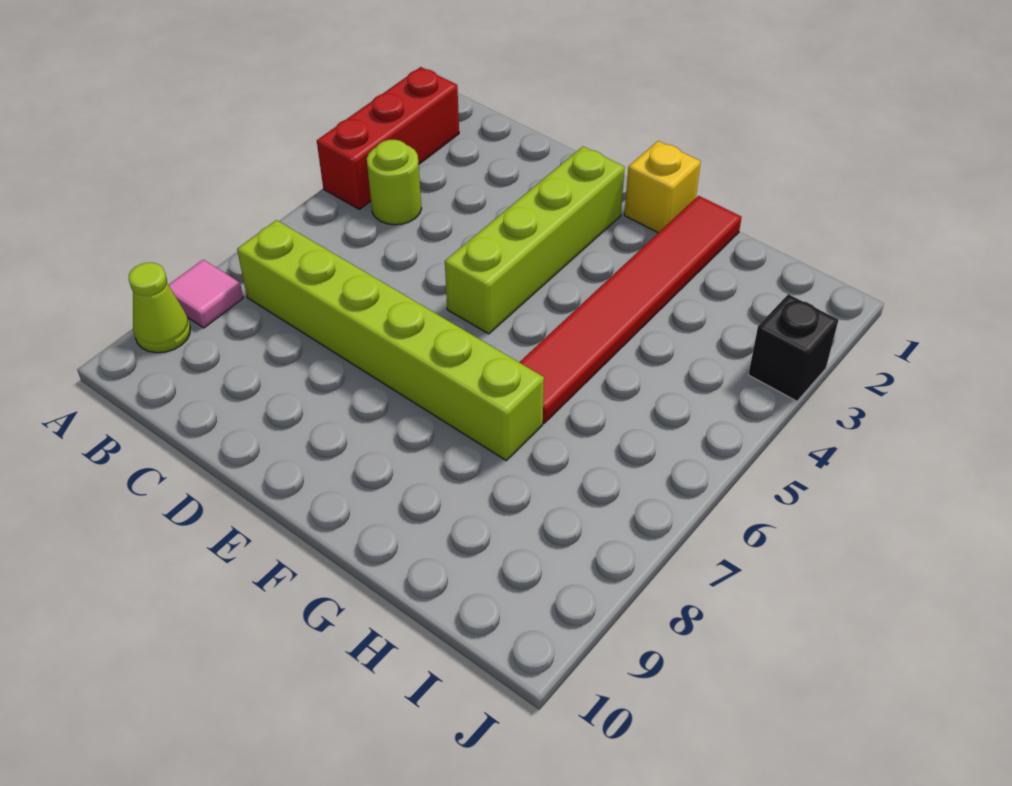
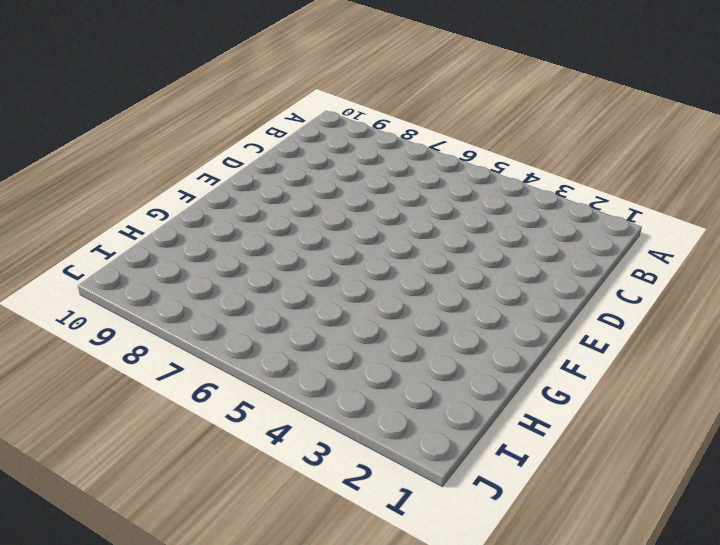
none -> red 1x3 brick [317,67,459,209]
none -> pink 1x1 tile [169,260,243,328]

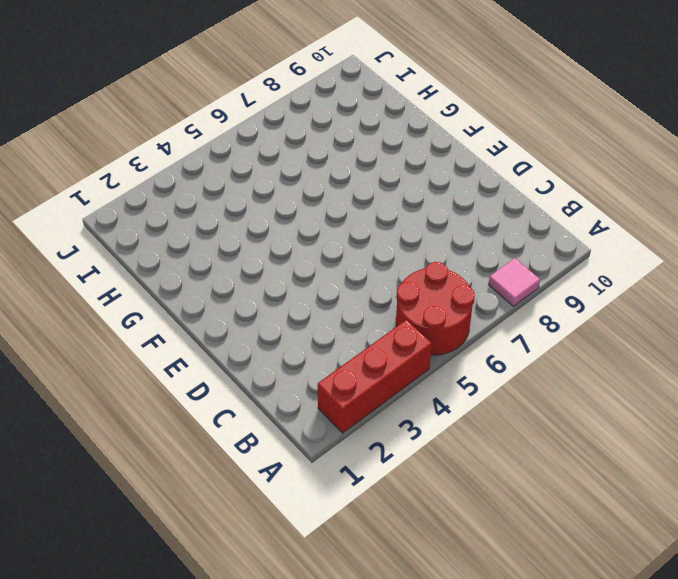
red 2x2 round brick [396,262,475,355] -> none
none -> lime 1x1 cone [129,263,190,353]
none -> lime 1x1 round brick [367,140,422,225]

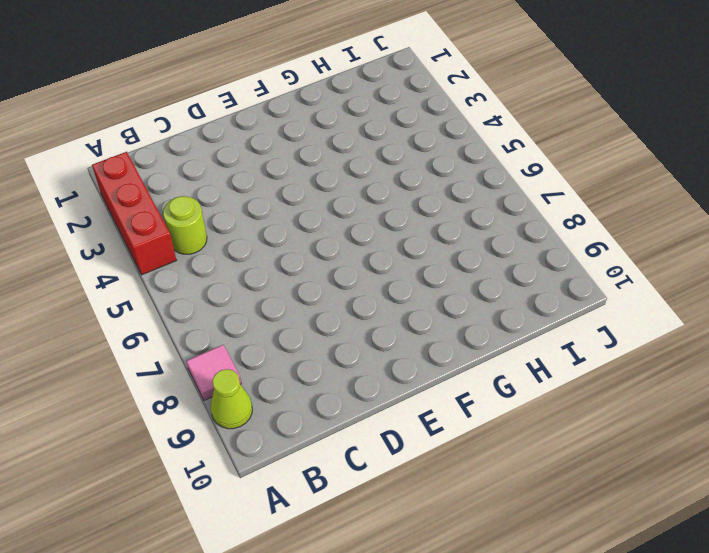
none -> lime 1x6 brick [237,220,544,460]
none -> lime 1x4 brick [445,147,625,334]

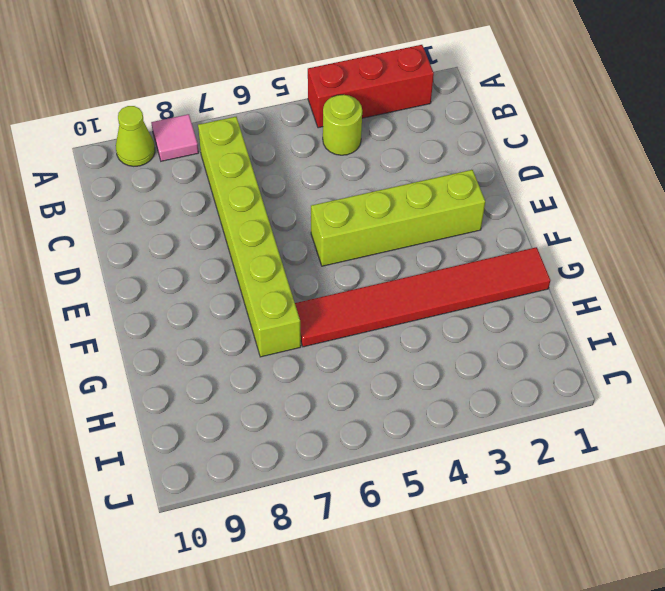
none -> yellow 1x1 brick [624,141,701,233]
none -> black 1x1 brick [748,294,838,401]

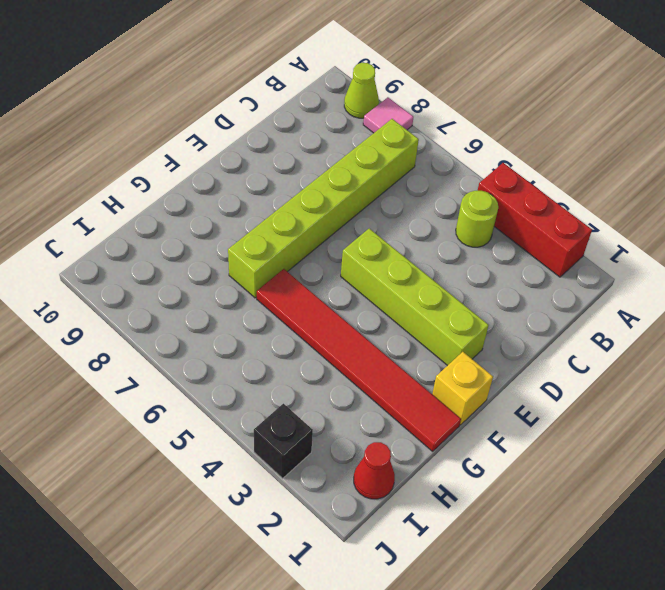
red 1x1 cone [354,442,395,499] -> none

